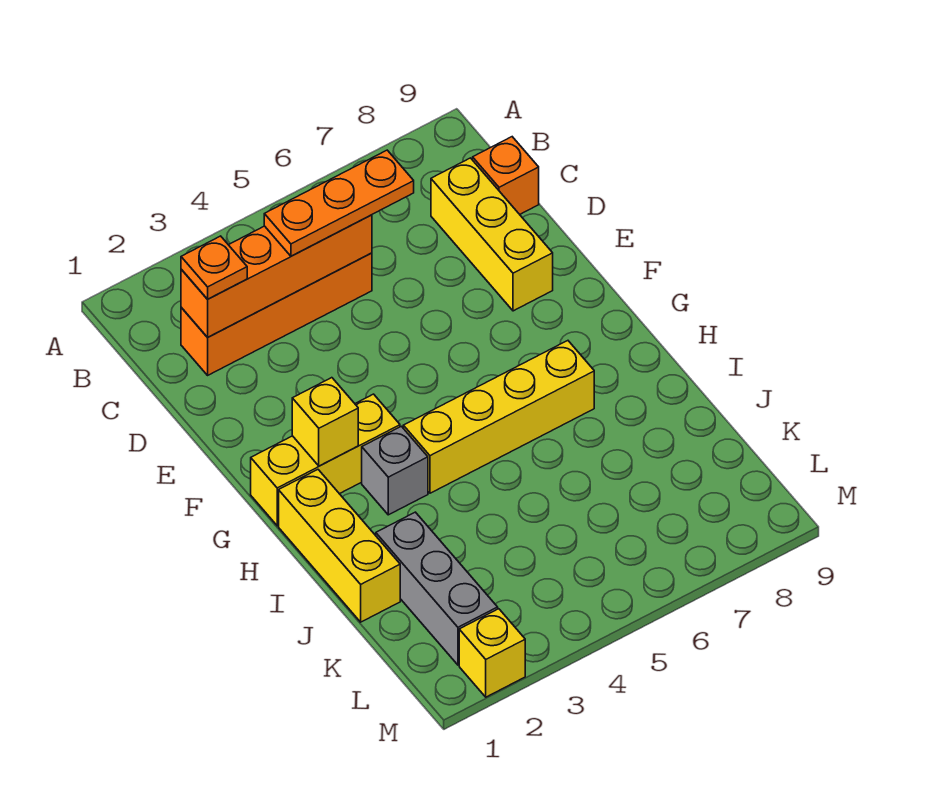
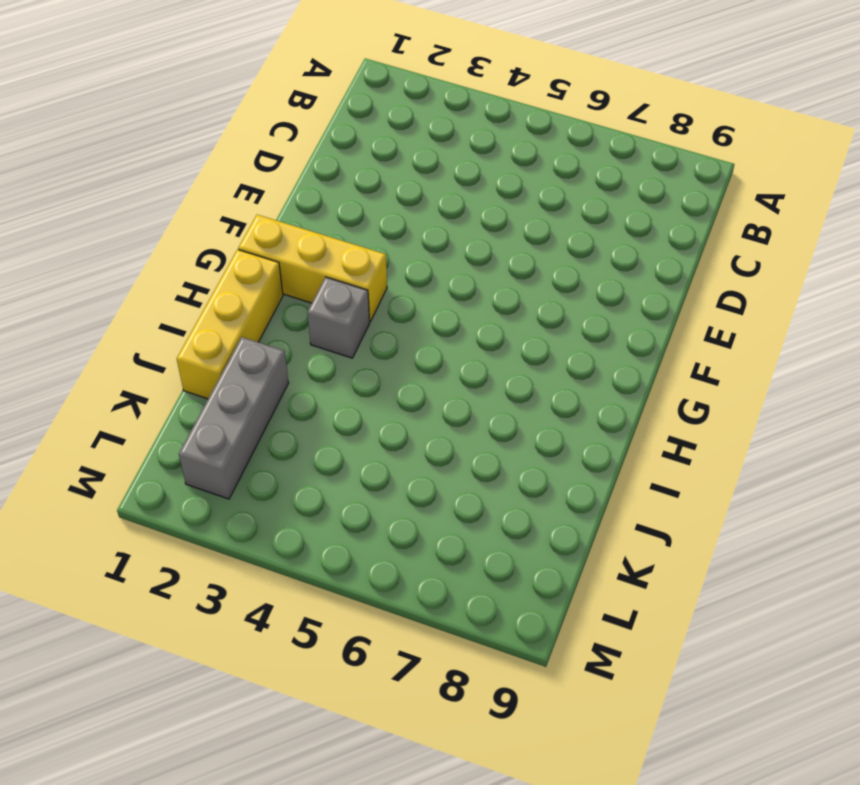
none -> orange 1x4 brick [181,253,372,375]
none -> yellow 1x3 brick [431,158,553,311]
none -> orange 1x1 brick [473,137,539,214]

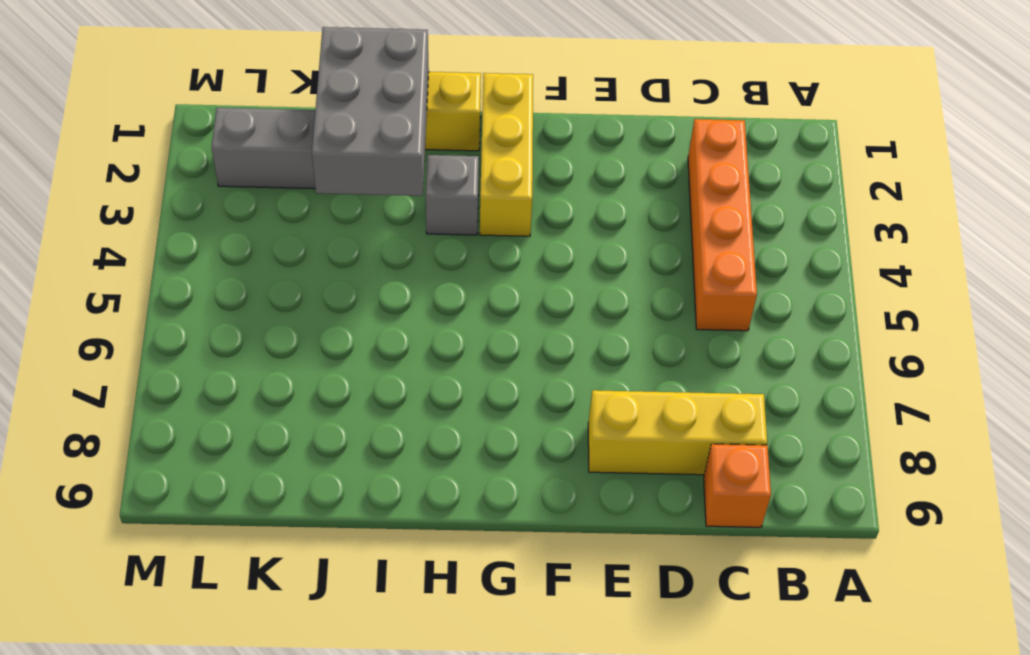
grey 2x3 brick [312,27,429,196] -> none
none -> yellow 1x4 brick [403,341,594,493]
none -> yellow 1x1 brick [459,609,525,697]
none -> orange 1x4 brick [181,215,372,337]

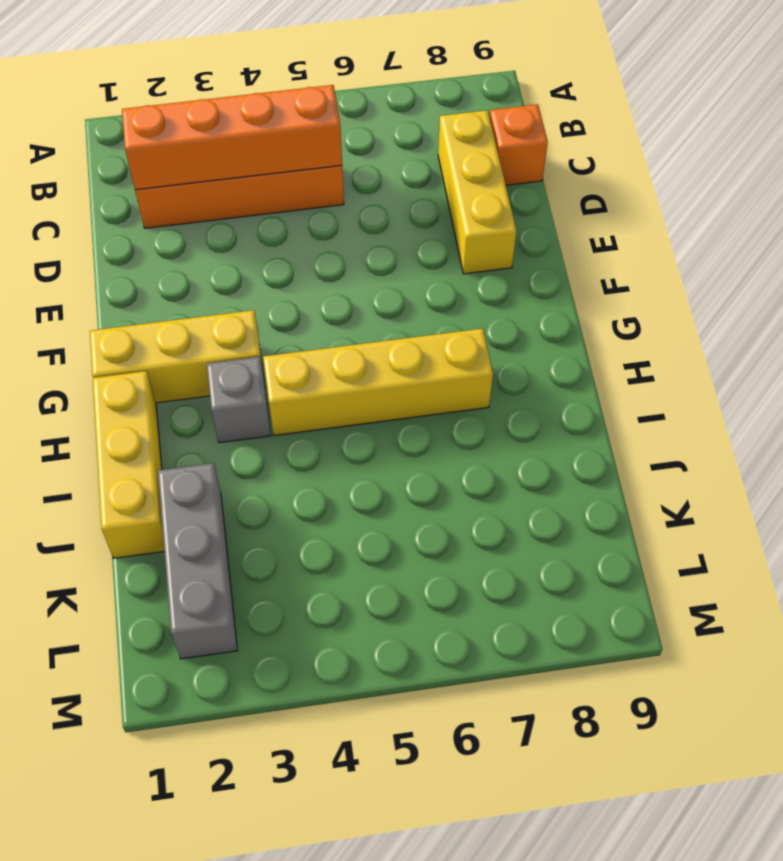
none -> yellow 1x1 brick [459,609,525,697]
none -> yellow 1x1 brick [292,378,358,466]
none -> orange 1x1 plate [181,236,247,299]

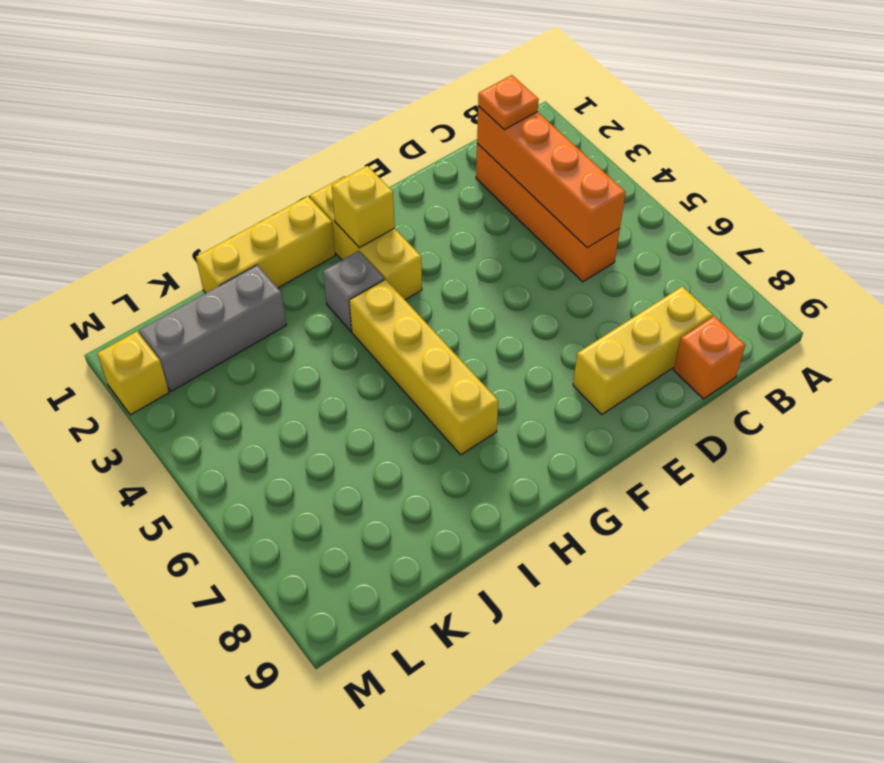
none -> orange 1x3 plate [264,150,414,256]

